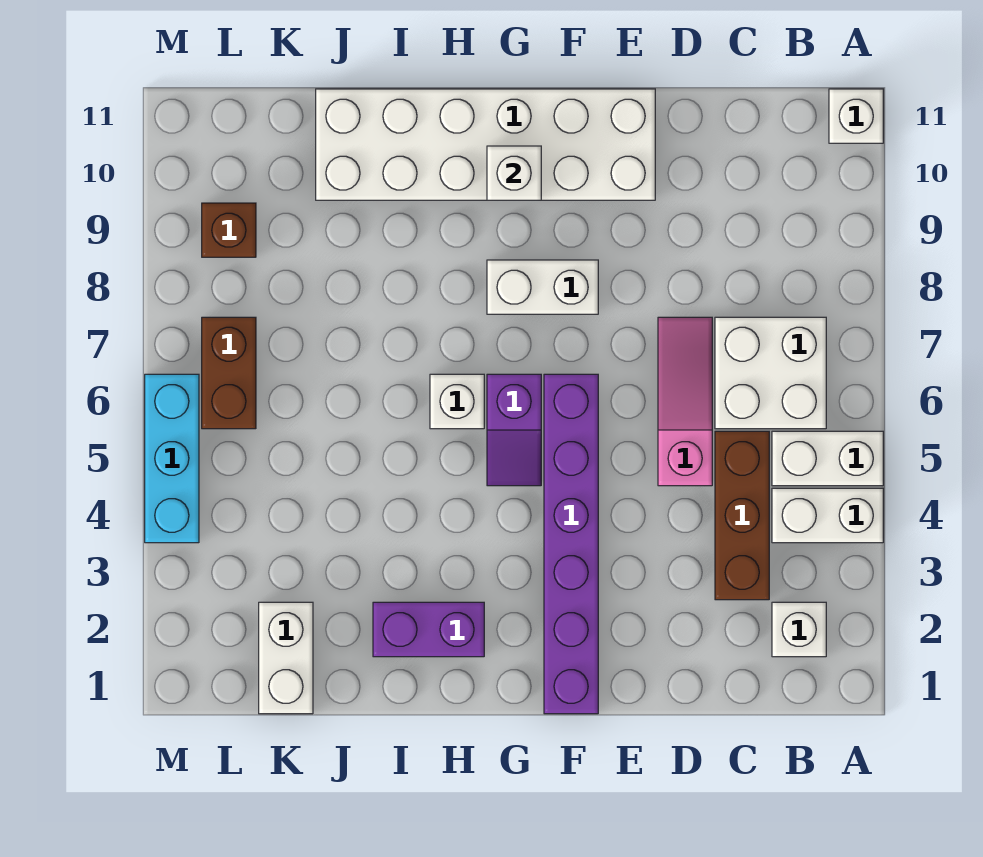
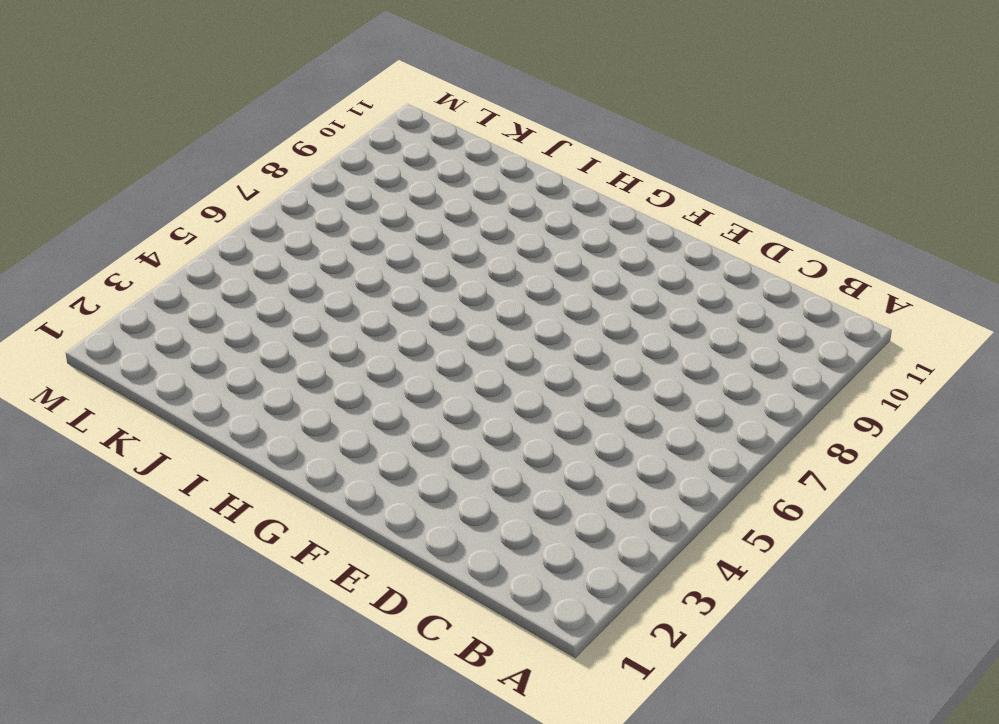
none -> white 1x2 brick [772,488,883,543]
none -> white 1x2 brick [772,431,883,486]
none -> white 1x1 brick [829,89,883,143]

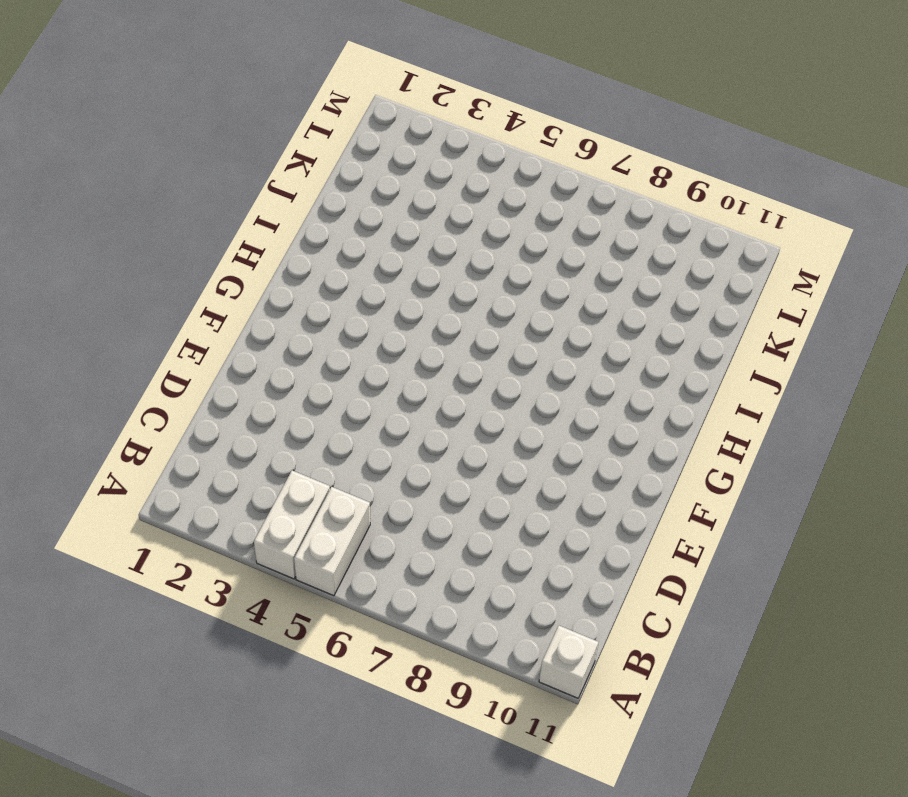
none -> white 1x1 brick [772,602,826,657]
none -> white 2x2 brick [715,317,826,429]
none -> brown 1x3 brick [715,431,769,600]

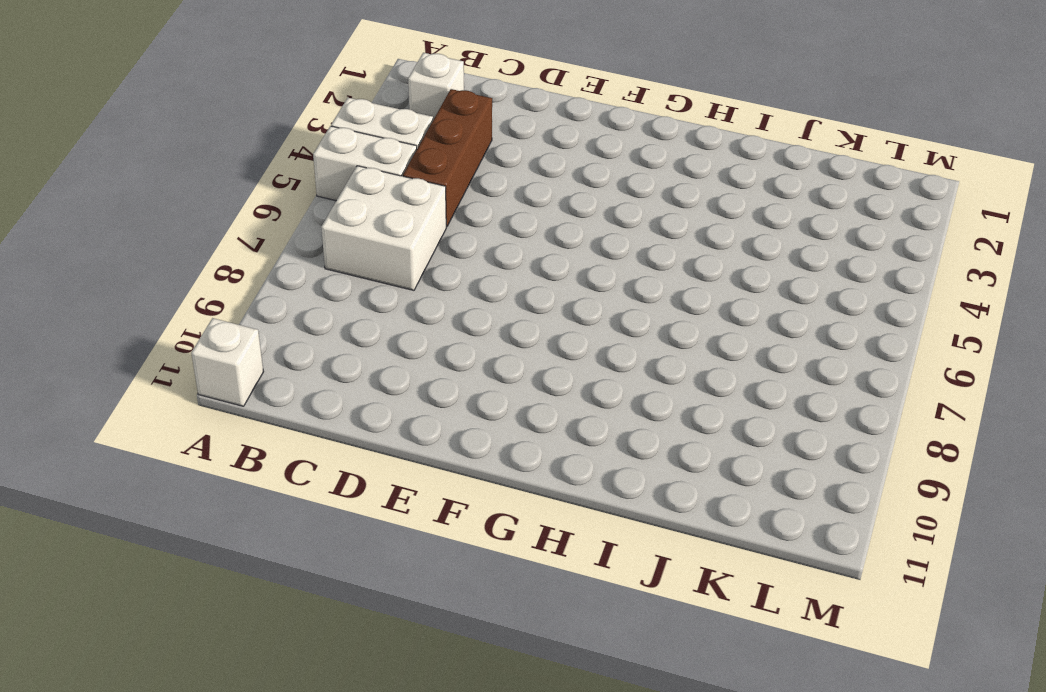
none -> pink 1x3 slope [658,317,712,486]
none -> white 2x6 brick [316,89,655,200]
none -> purple 1x6 brick [544,374,598,714]

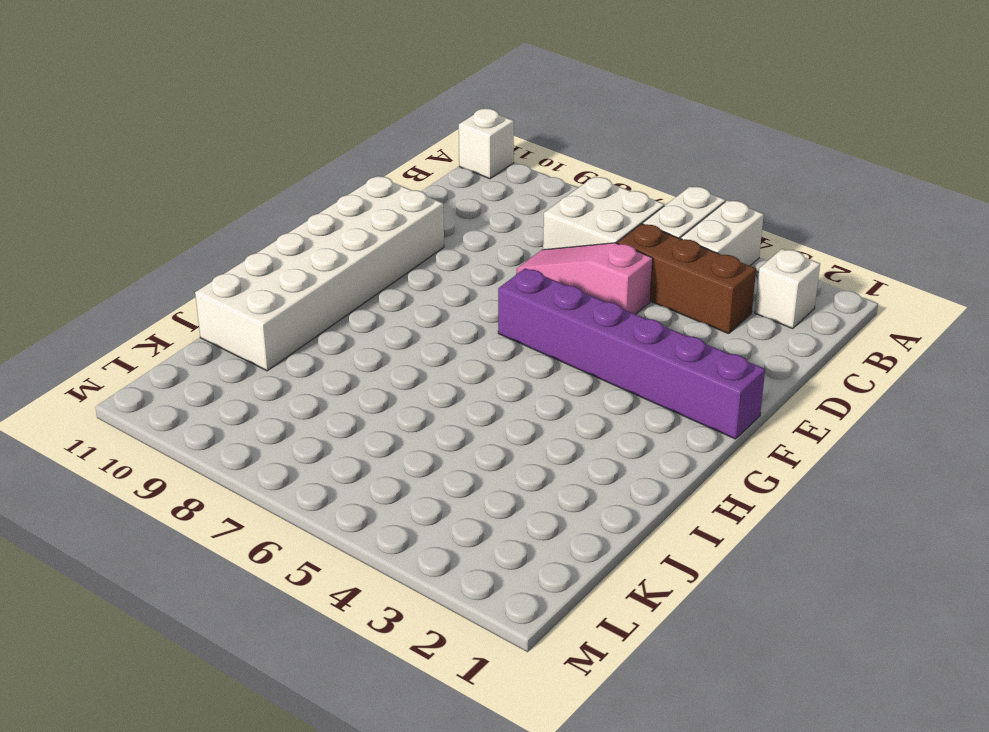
none -> white 1x2 brick [487,260,598,314]
none -> purple 1x2 slope [487,374,541,486]
none -> purple 1x2 brick [373,602,484,657]

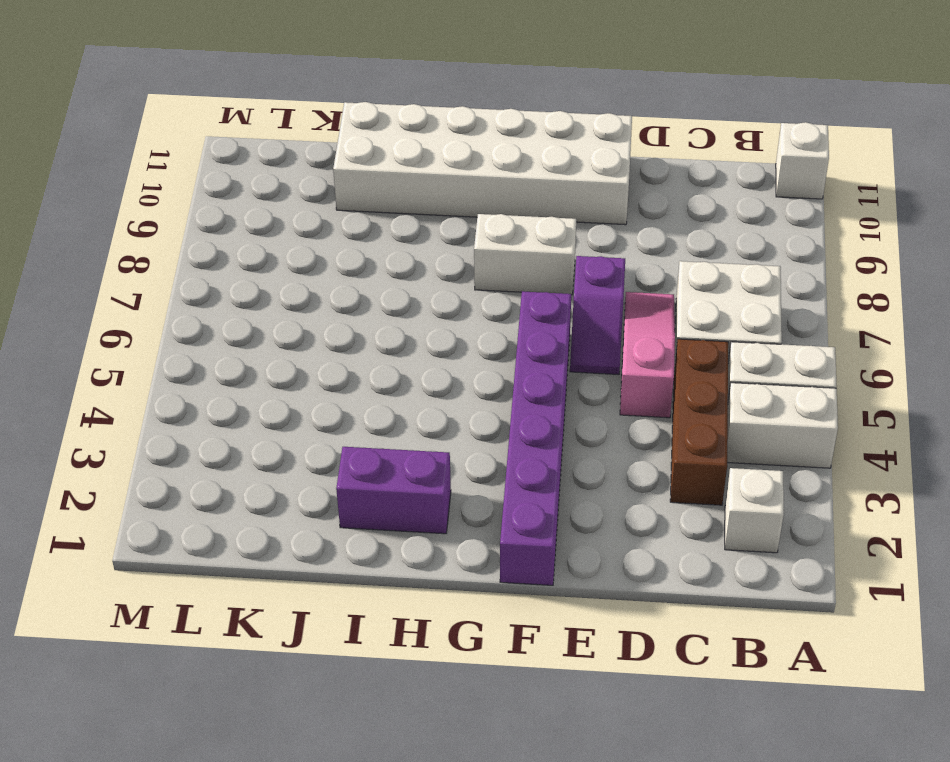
purple 1x2 slope [570,256,625,375] -> purple 1x2 slope moved to [487,374,541,486]
none -> white 1x1 brick [430,374,484,429]
none -> white 1x2 brick [259,602,313,714]
none -> brown 1x2 brick [202,317,256,429]

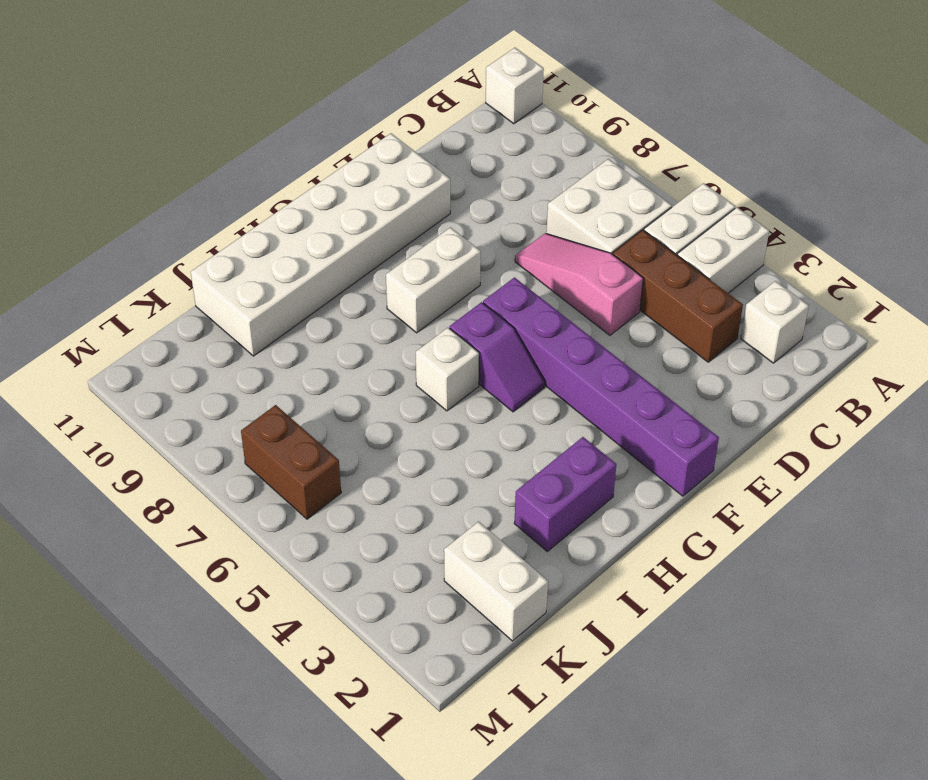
none -> brown 1x1 brick [202,203,256,257]
none -> cyan 1x3 brick [145,374,199,543]
none -> white 1x1 brick [487,146,541,200]

